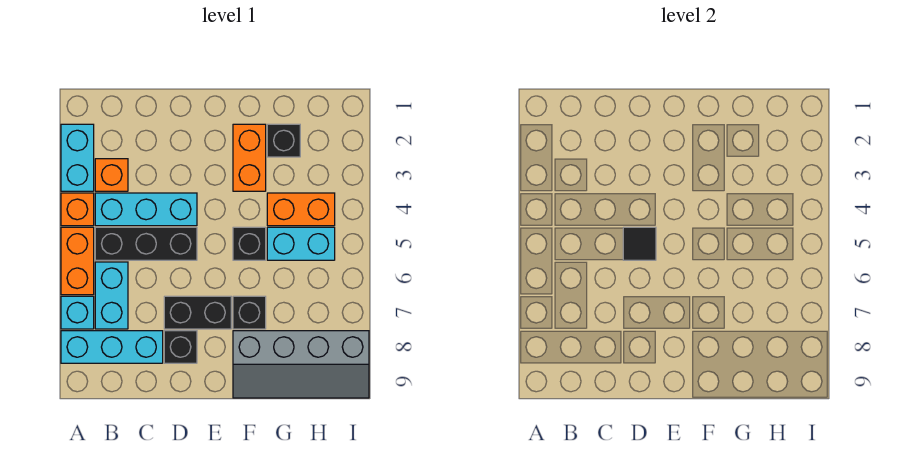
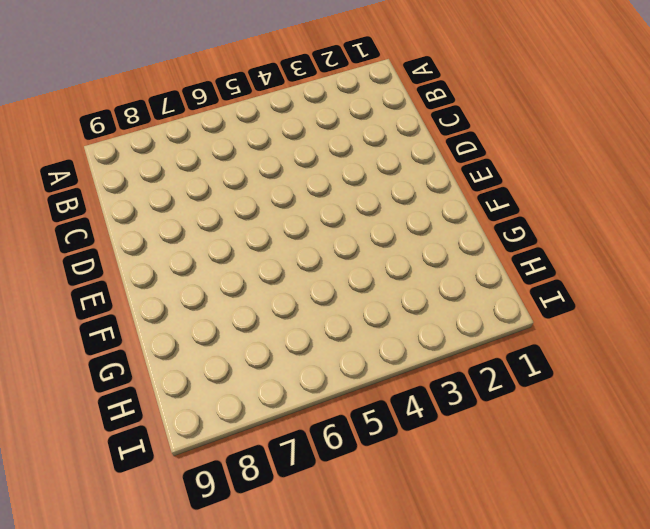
none -> cyan 1x2 brick [61,124,94,191]
none -> orange 1x1 brick [61,193,94,226]
none -> orange 1x2 brick [61,227,94,295]

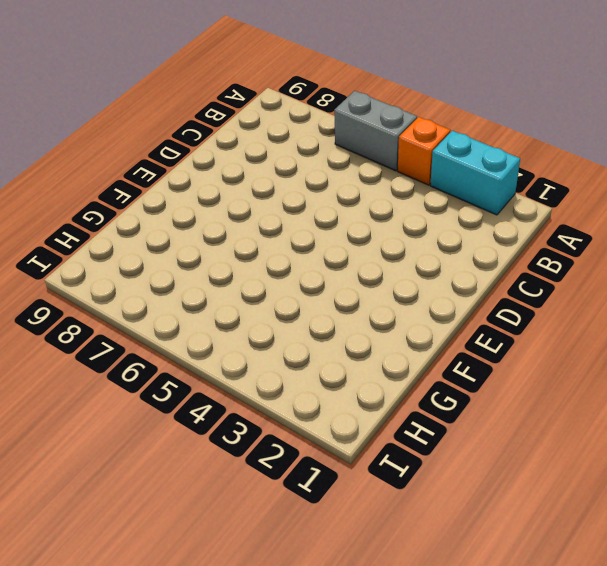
grey 1x2 brick [334,91,417,171] -> orange 1x2 brick [61,227,94,295]
none -> cyan 1x1 brick [61,296,94,329]
none -> cyan 1x3 brick [61,331,163,363]
none -> orange 1x1 brick [95,159,128,191]

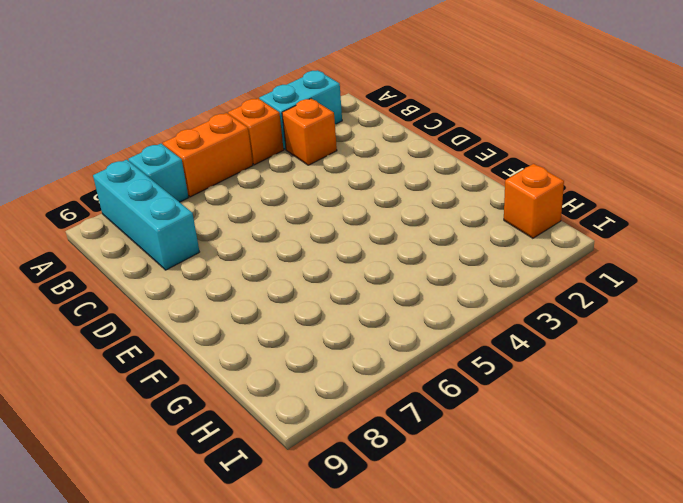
orange 1x1 brick [504,164,564,238] -> none
none -> cyan 1x3 brick [95,193,197,226]
none -> black 1x3 brick [95,227,197,260]
none -> cyan 1x2 brick [95,262,128,329]

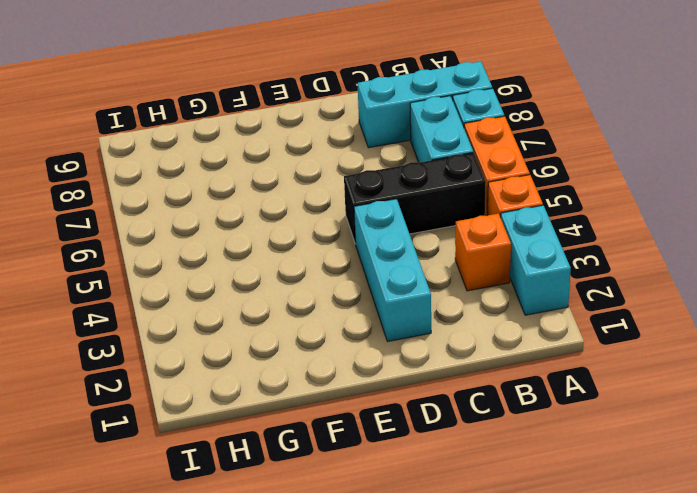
cyan 1x3 brick [354,199,431,342] -> cyan 1x3 brick turned to [95,193,197,226]
none -> black 1x2 brick [164,296,231,329]
none -> black 1x1 brick [164,331,197,363]
none -> orange 1x2 brick [233,124,266,191]

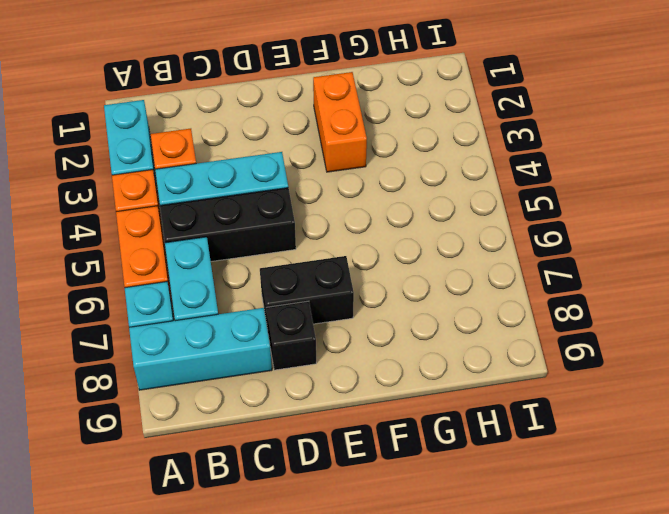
none -> black 1x1 brick [233,227,266,260]
none -> black 1x1 brick [233,296,266,329]
none -> grey 2x4 slope [233,331,369,398]

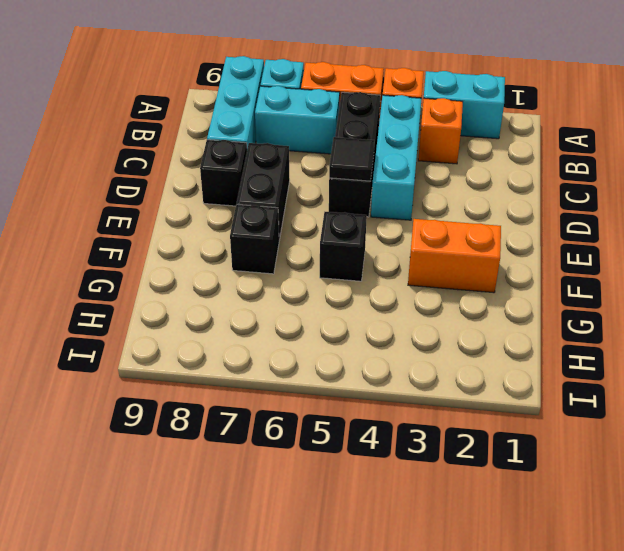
none -> grey 2x4 slope [233,331,369,398]
none -> black 1x1 brick [267,124,300,157]
none -> orange 1x2 brick [267,193,335,226]

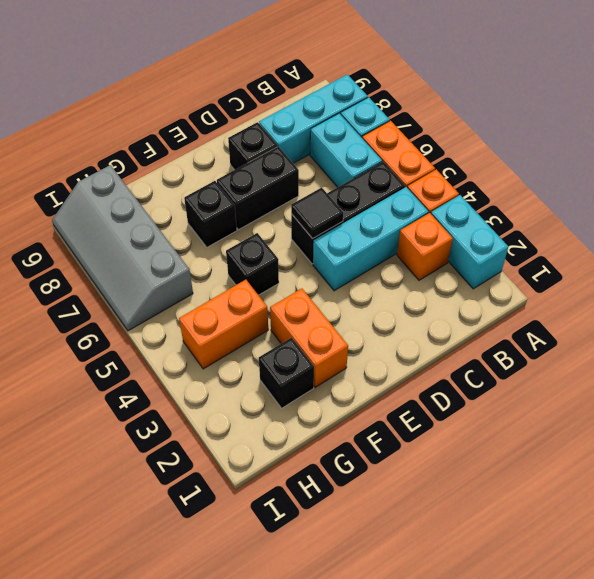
grey 2x4 slope [52,165,193,331] -> grey 2x4 slope turned to [233,331,369,398]
none -> cyan 1x2 brick [267,227,335,260]

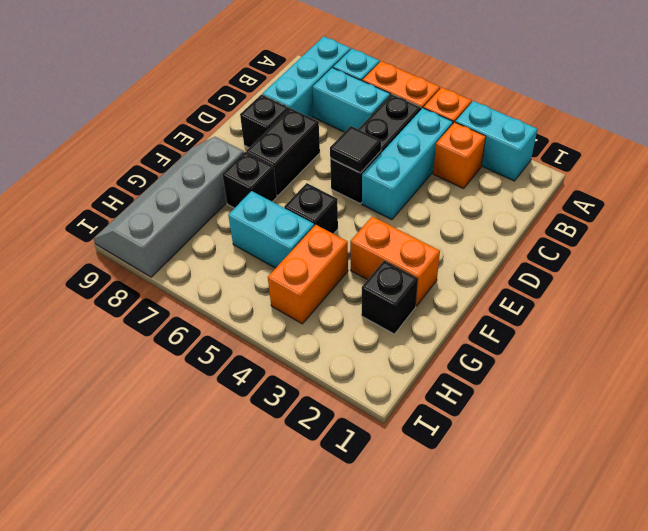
cyan 1x2 brick [228,191,314,268] -> cyan 1x2 brick turned to [267,227,335,260]

